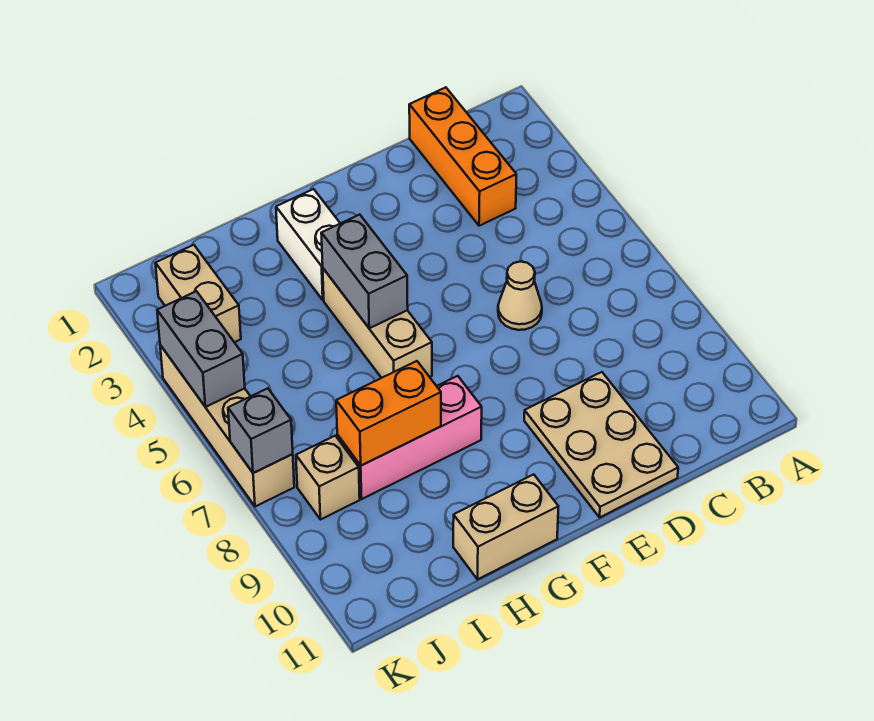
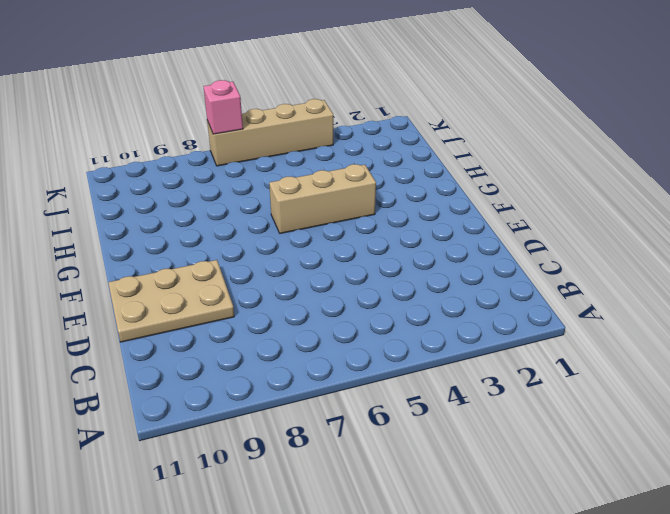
pink 1x1 brick [203,80,243,134] -> grey 1x1 brick [228,388,293,473]
none -> orange 1x3 brick [409,87,516,226]
none -> tan 1x1 cone [498,262,542,330]
none -> white 1x2 brick [276,189,340,300]

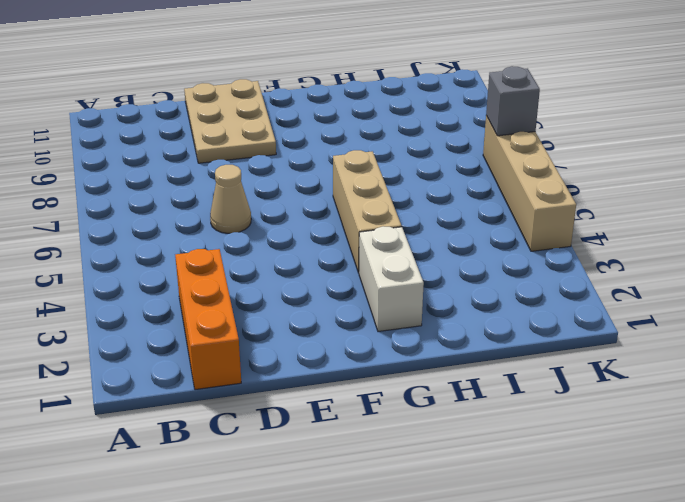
none -> pink 1x3 brick [337,376,482,499]
none -> tan 1x2 brick [453,474,558,579]
none -> tan 1x2 brick [156,245,241,342]

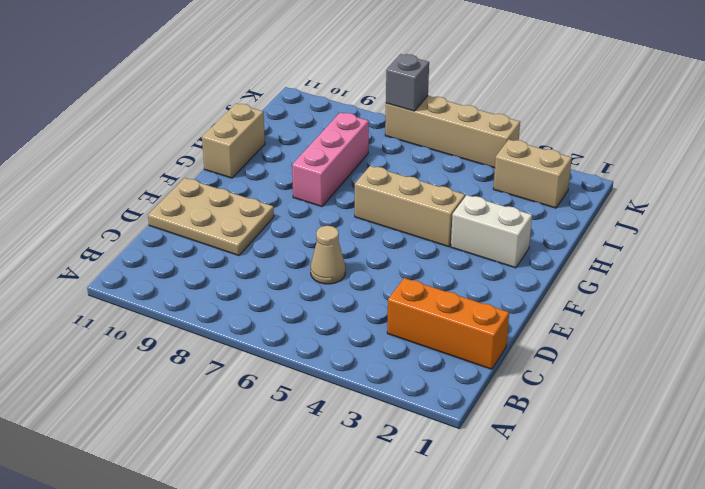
none -> tan 1x1 brick [296,436,360,520]
none -> grey 1x2 brick [321,215,408,328]
none -> orange 1x2 brick [336,361,441,466]

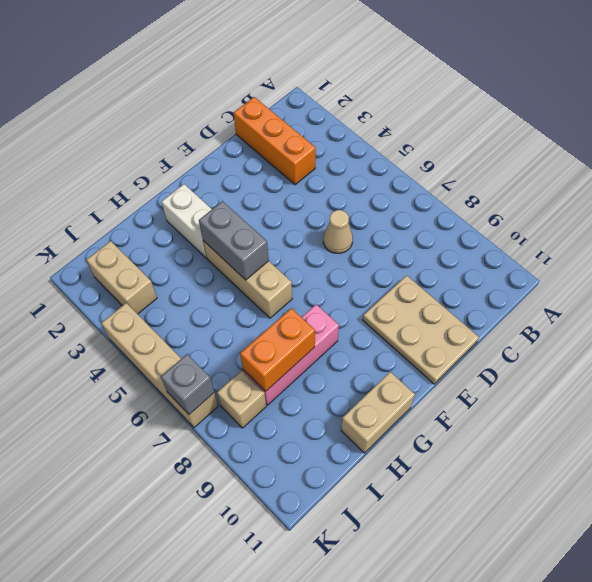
none -> grey 1x2 brick [157,291,245,407]

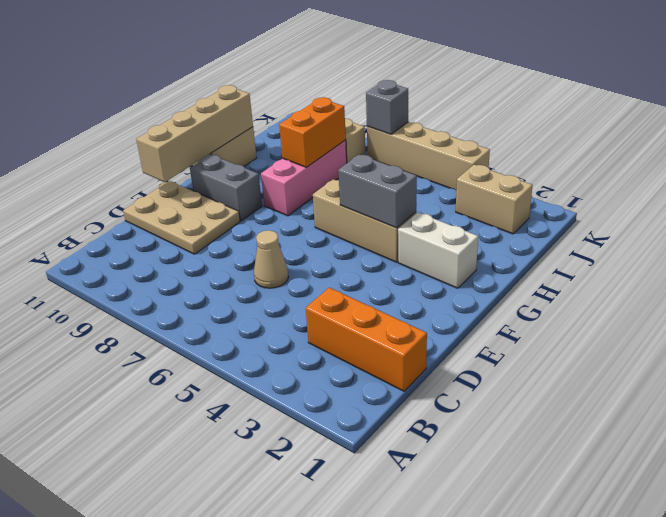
tan 1x4 brick [136,85,253,182] -> none
grey 1x2 brick [190,154,262,221] -> grey 1x2 brick moved to [157,291,245,407]

